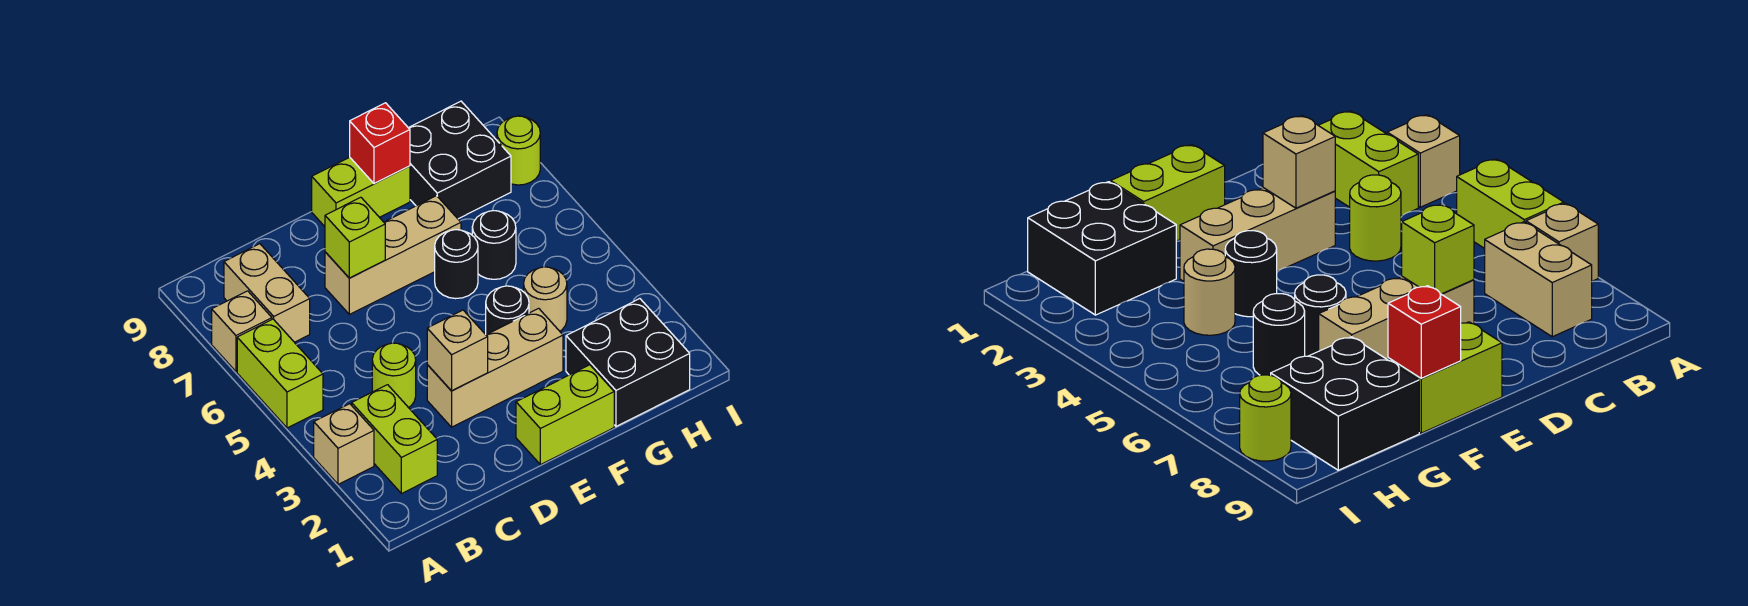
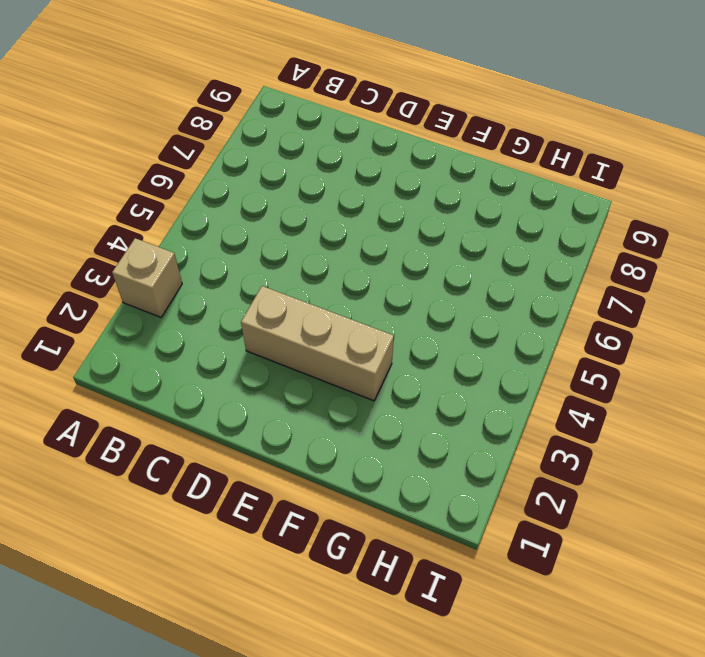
none -> lime 1x2 brick [237,319,323,428]
none -> tan 1x1 brick [212,291,272,372]
none -> lime 1x2 brick [352,385,437,494]

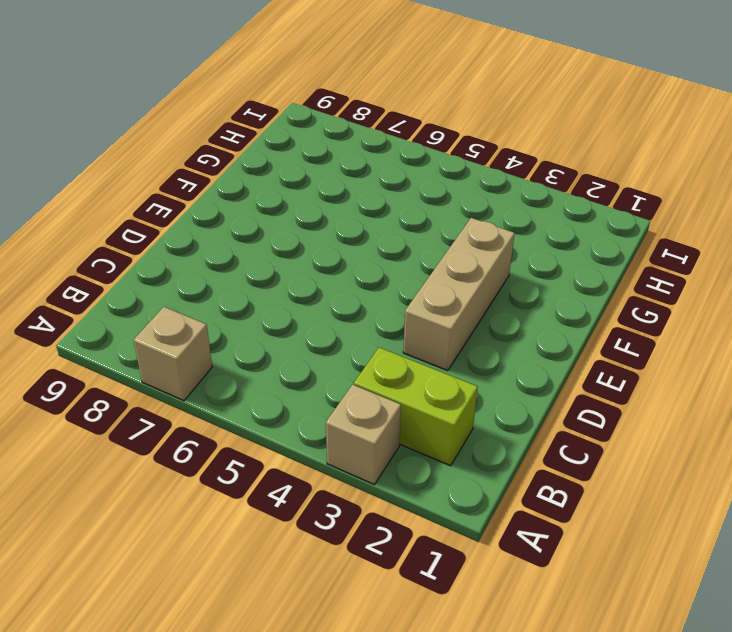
none -> lime 1x2 brick [237,319,323,428]
none -> tan 1x2 brick [224,244,310,342]
none -> lime 1x1 round brick [372,343,416,408]

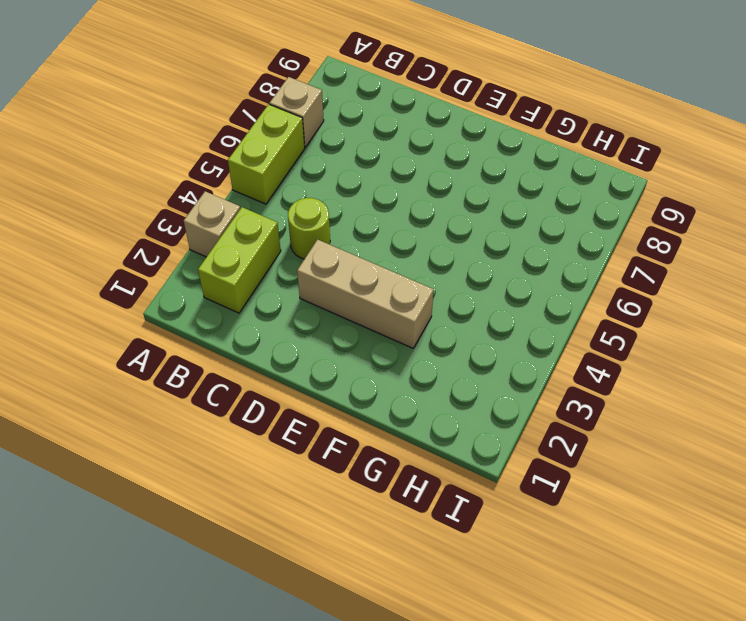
none -> tan 1x2 brick [224,244,310,342]
none -> tan 1x3 brick [325,196,461,314]
none -> lime 1x2 brick [516,365,614,465]

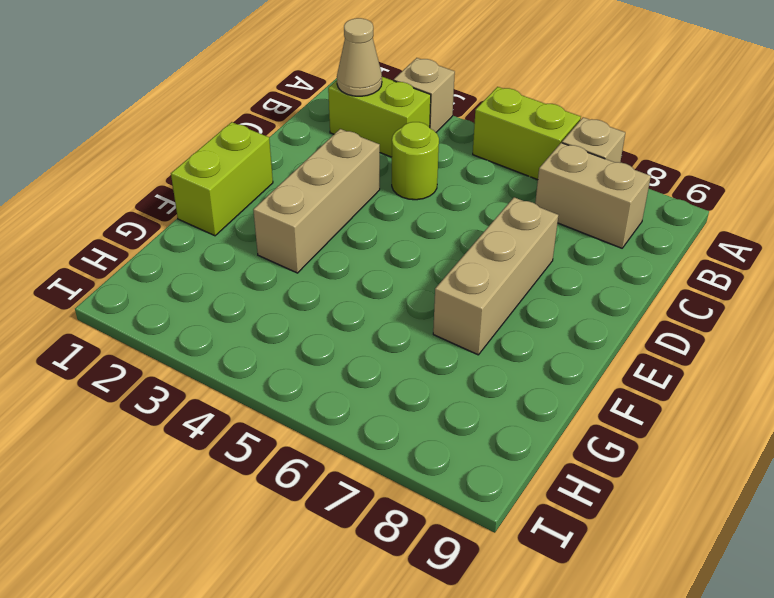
tan 1x1 cone [337,18,382,96] -> none
none -> lime 1x2 brick [312,157,410,226]
none -> black 1x1 round brick [486,286,529,335]
none -> black 1x1 round brick [435,230,478,299]

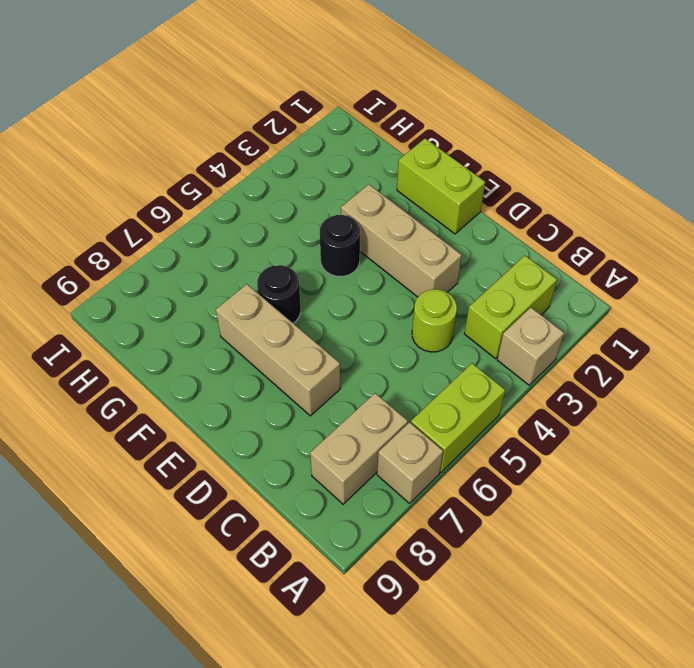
none -> lime 1x2 brick [312,157,410,226]
none -> black 2x2 brick [566,299,690,426]
none -> tan 1x1 round brick [524,267,567,331]

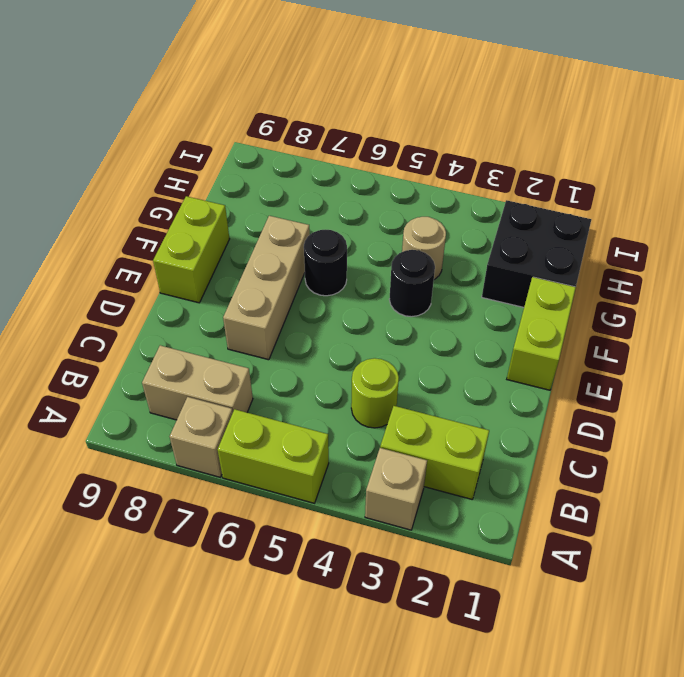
none -> tan 1x3 brick [427,308,563,427]
none -> black 1x1 round brick [472,211,516,279]
none -> black 2x2 brick [409,101,511,219]

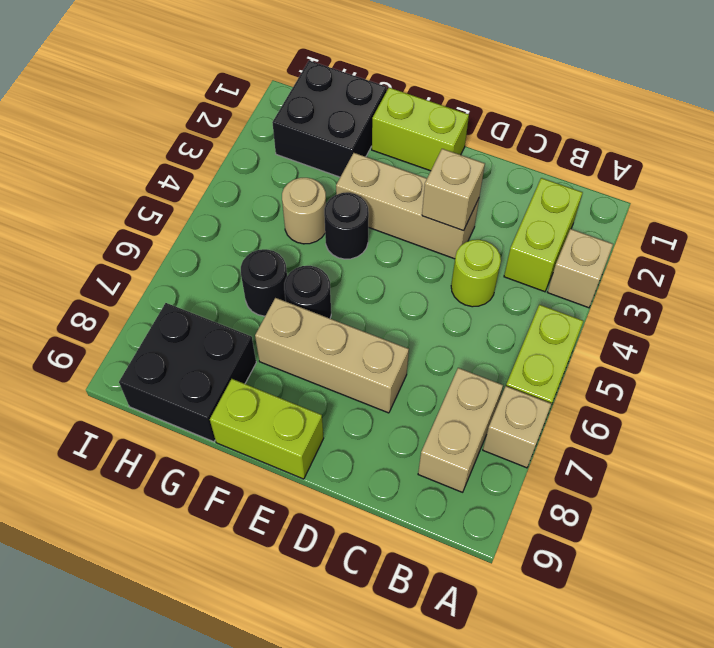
none -> lime 1x1 round brick [497,116,540,185]
none -> lime 1x1 brick [325,197,385,278]
none -> red 1x1 brick [350,103,410,183]

